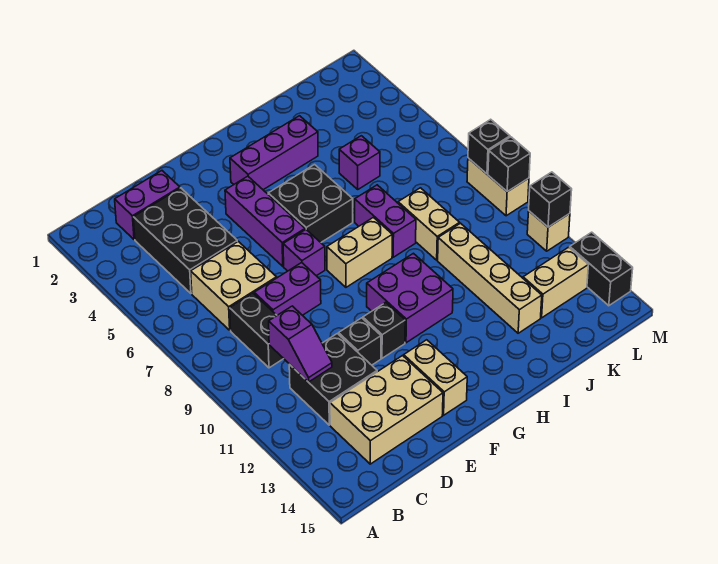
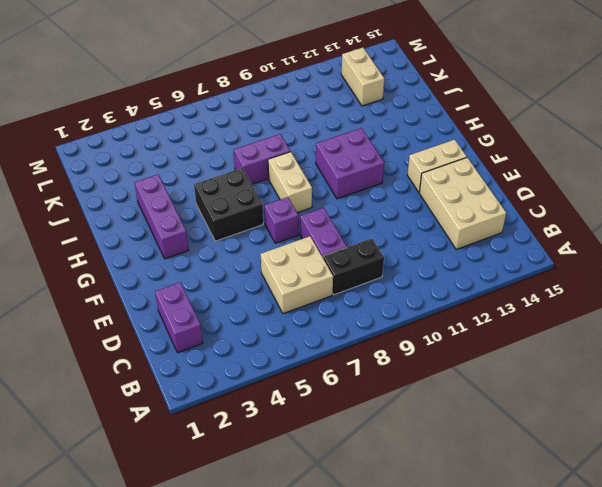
none -> black 2x3 brick [133,188,237,294]
none -> black 2x2 brick [289,334,377,425]
none -> black 1x1 brick [339,318,381,365]

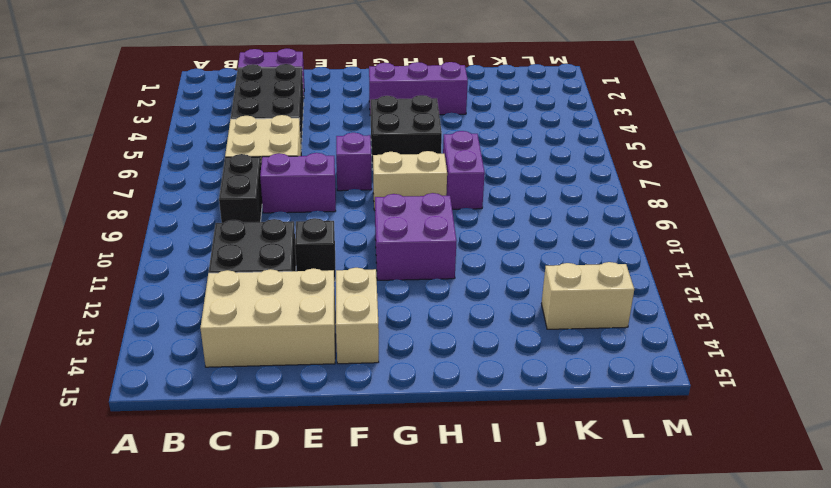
none -> purple 1x3 brick [225,176,305,266]
none -> black 1x1 brick [363,302,405,358]
none -> purple 1x1 brick [339,136,380,189]

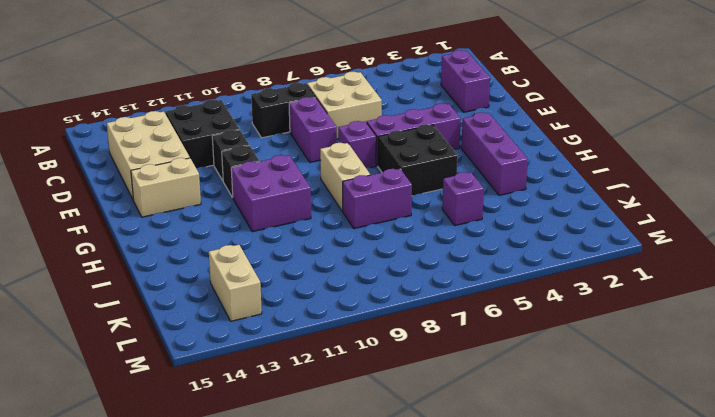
none -> black 2x3 brick [133,188,237,294]
none -> tan 1x2 brick [398,188,460,260]
none -> tan 1x4 brick [438,223,542,333]

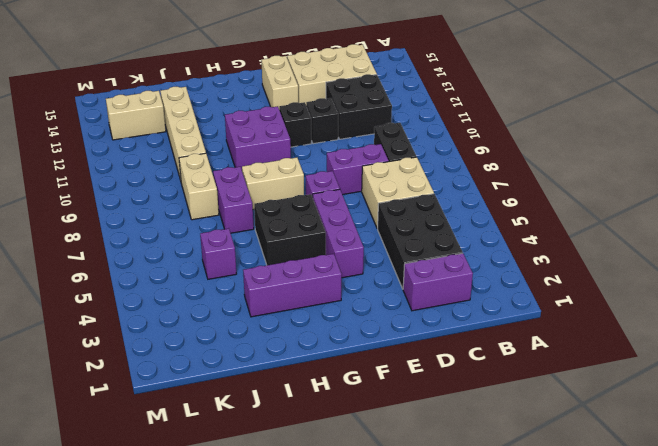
none -> tan 1x2 brick [467,158,529,216]
none -> tan 1x1 brick [527,211,570,251]
none -> black 1x2 brick [570,232,633,306]

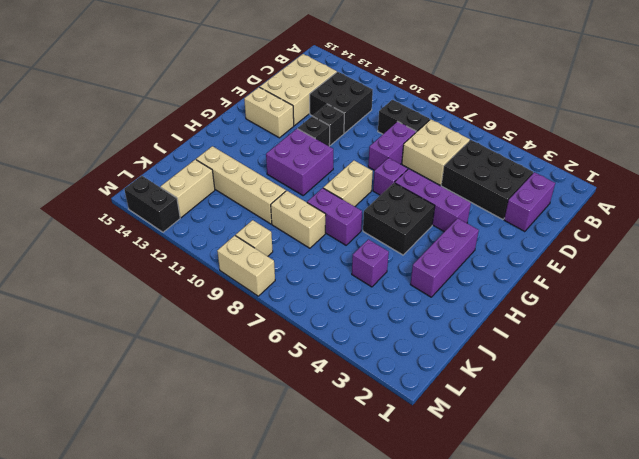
tan 1x1 brick [236,220,273,256] -> tan 1x1 brick moved to [527,211,570,251]
none -> purple 1x2 slope [269,306,332,382]
none -> black 1x1 brick [468,119,510,174]
none -> black 1x1 brick [488,137,530,192]

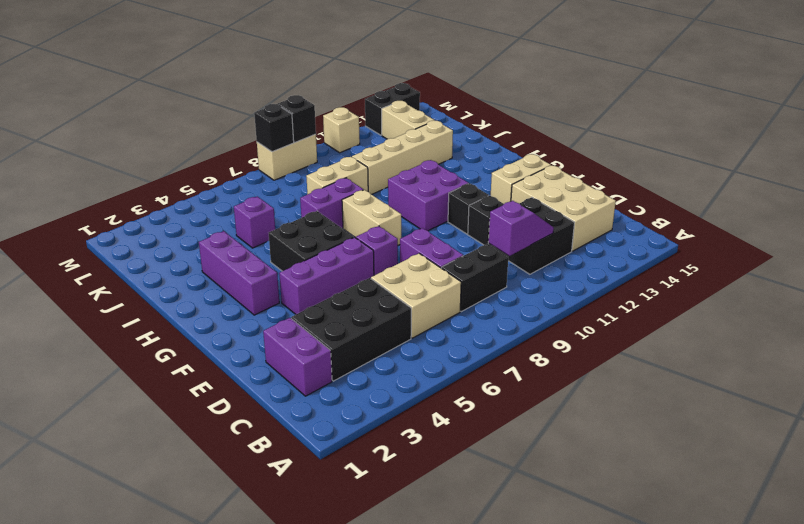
none -> black 1x1 brick [529,172,572,227]

